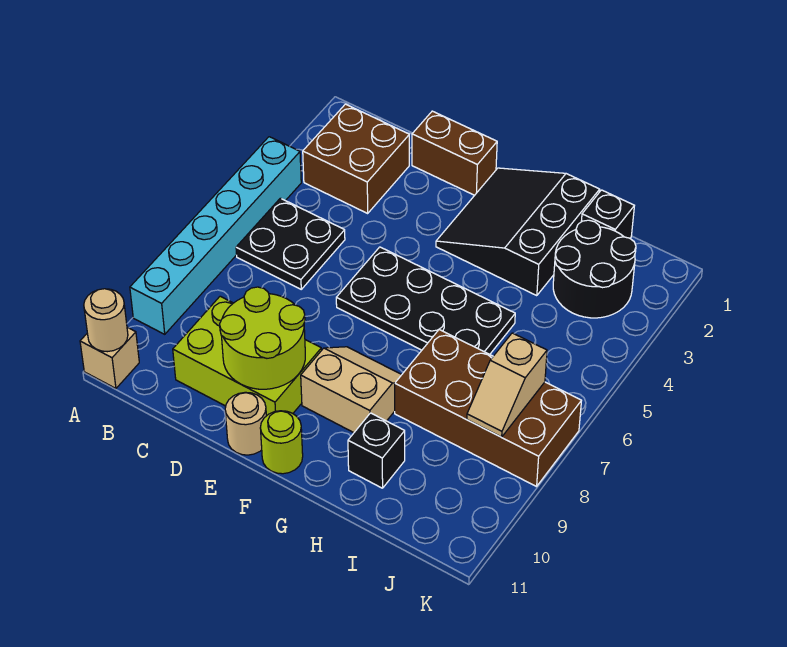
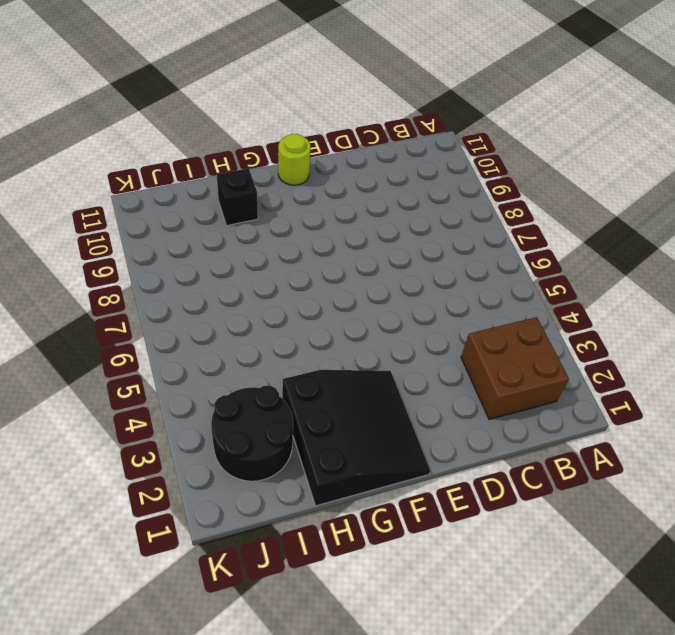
none -> cyan 1x6 brick [130,137,301,334]
none -> tan 1x1 brick [80,327,139,388]
none -> black 2x2 plate [236,198,345,289]

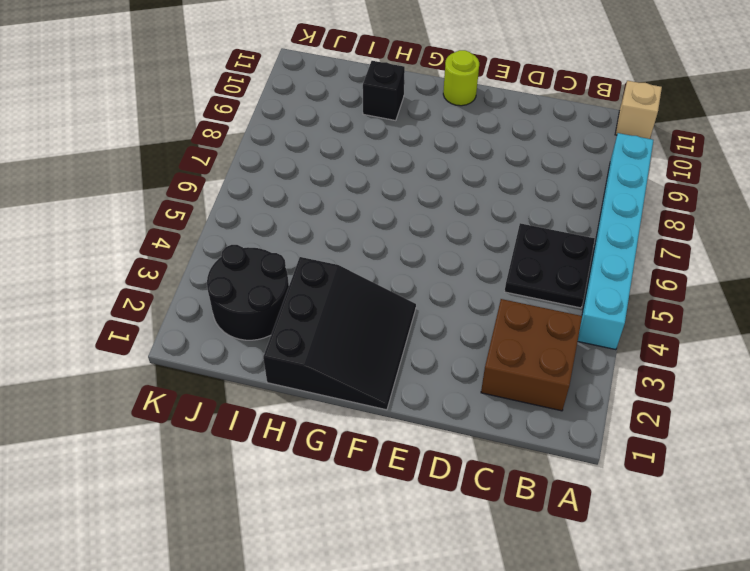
none -> lime 2x3 brick [173,296,322,416]
none -> brown 1x2 brick [412,111,497,195]
none -> black 2x4 plate [336,247,515,354]

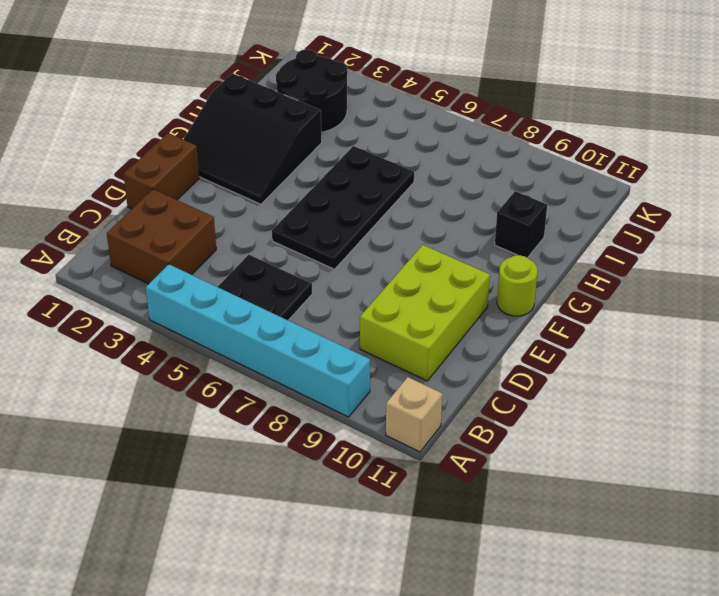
none -> tan 1x1 round brick [225,392,266,455]
none -> tan 2x2 slope [301,347,402,433]
none -> brown 2x4 brick [395,330,581,487]

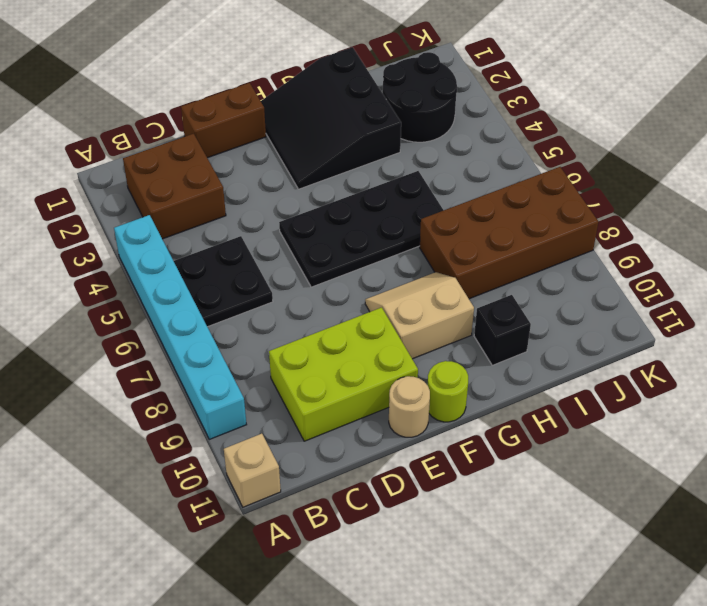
none -> black 1x1 brick [581,190,634,238]
none -> tan 1x1 round brick [84,289,128,352]
none -> lime 2x2 round brick [220,287,305,389]

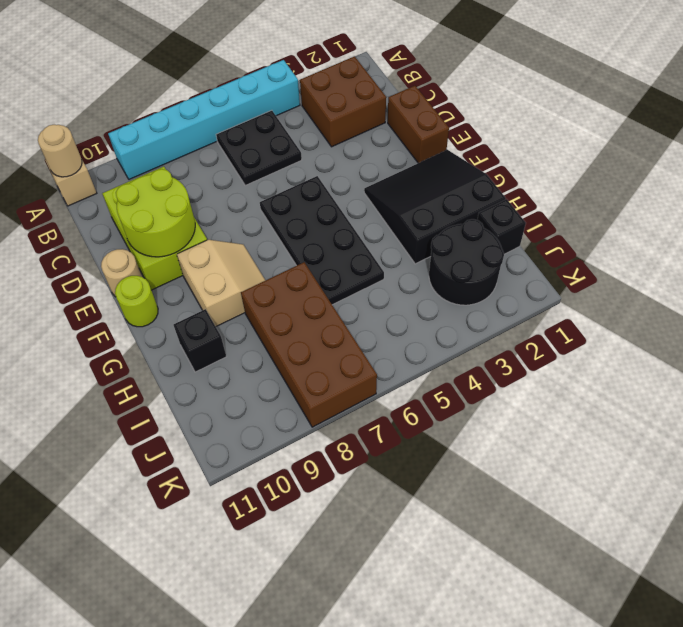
none -> tan 1x2 slope [467,333,547,437]

